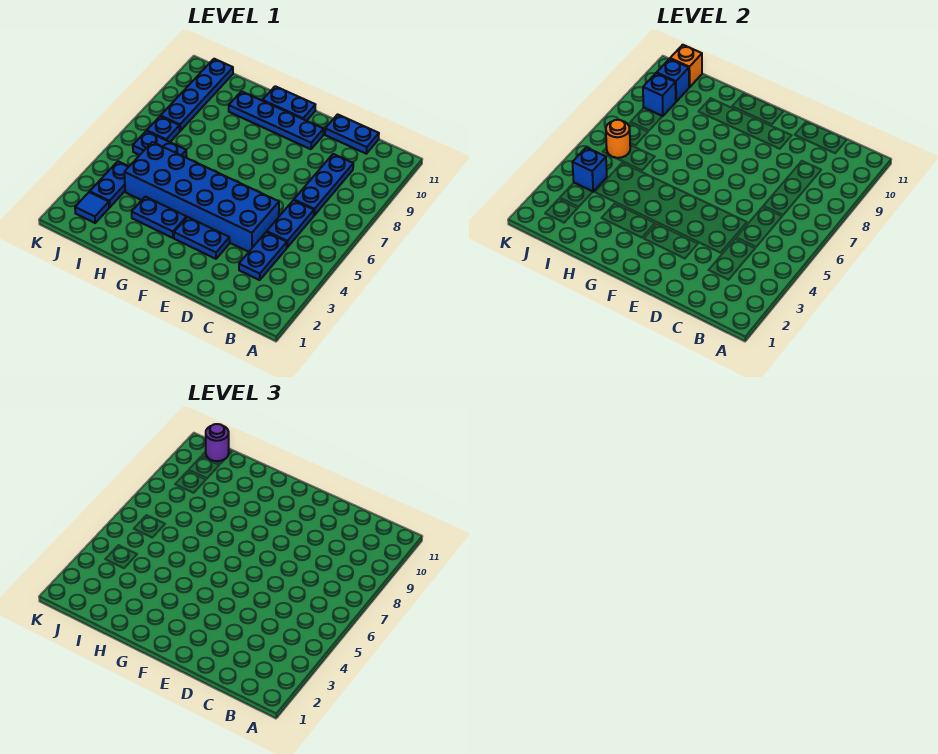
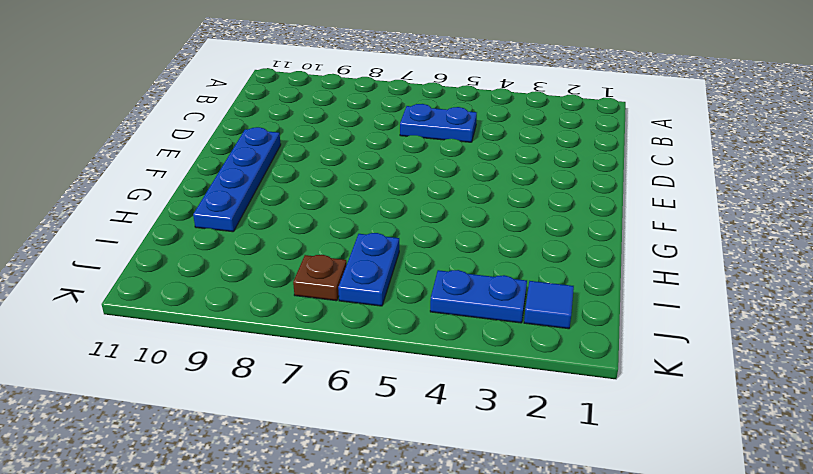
brown 1x1 plate [293,255,347,301] -> blue 1x1 plate [147,116,180,142]
none -> blue 1x2 plate [239,232,287,280]
none -> blue 1x3 plate [294,154,353,215]
none -> blue 1x2 plate [325,114,379,154]

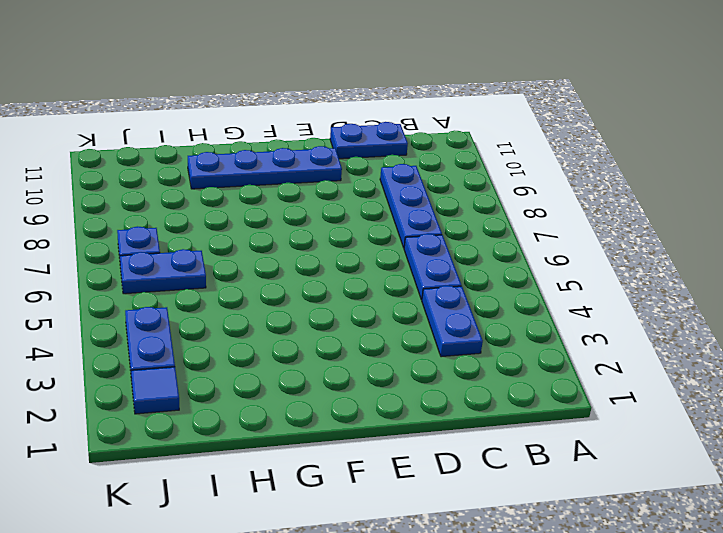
none -> blue 2x6 brick [124,142,279,252]
none -> blue 1x2 plate [174,217,230,259]
none -> blue 1x2 plate [263,86,315,121]

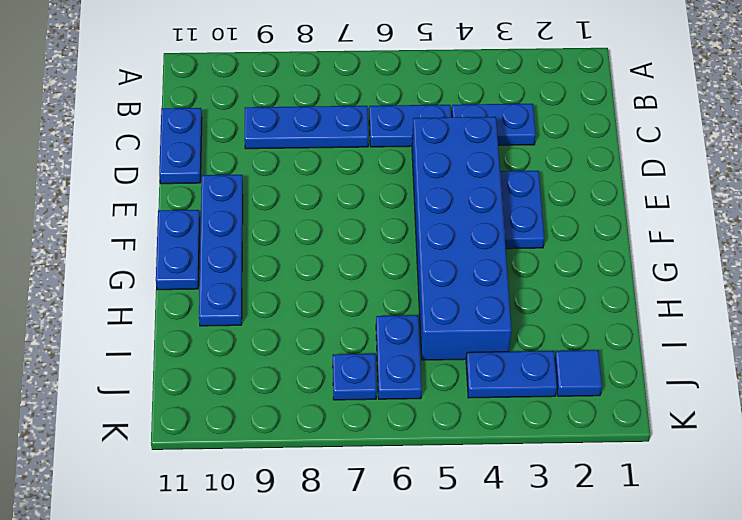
none -> blue 1x2 plate [132,197,187,238]
none -> blue 1x4 plate [161,59,233,131]
none -> blue 1x1 brick [572,147,607,192]

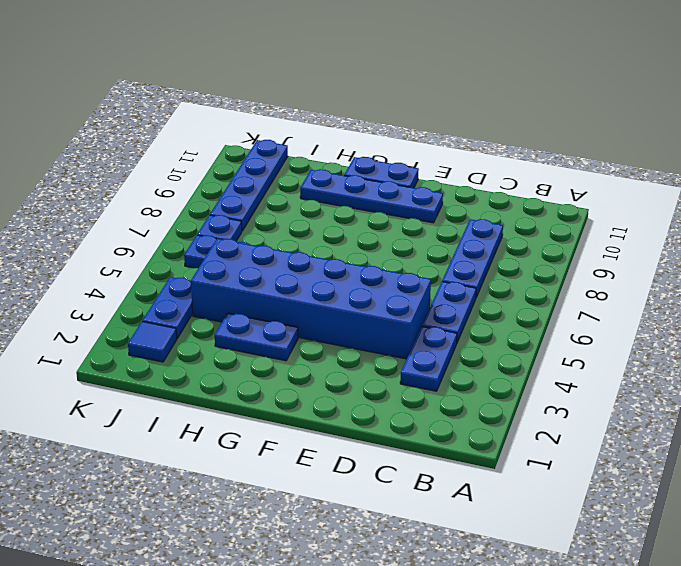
none -> blue 1x2 plate [325,114,379,154]
none -> blue 1x2 plate [174,217,230,259]
none -> blue 1x1 brick [572,147,607,192]

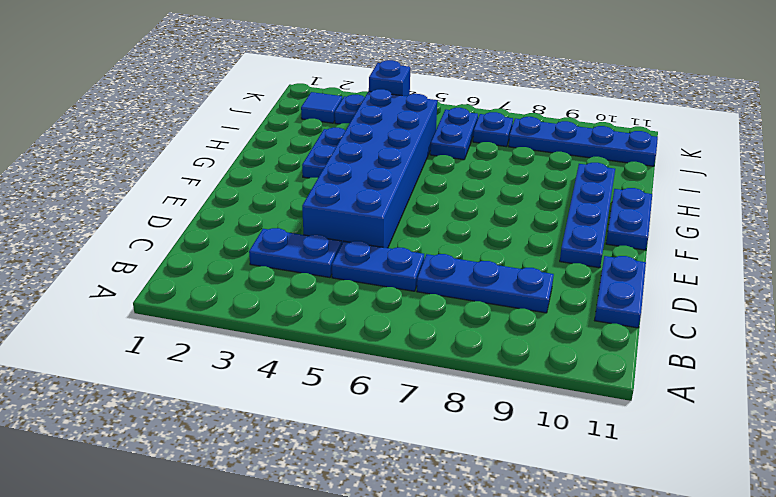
none -> blue 1x2 plate [174,217,230,259]
none -> orange 1x1 round brick [606,120,630,158]
none -> blue 1x1 brick [643,73,676,116]

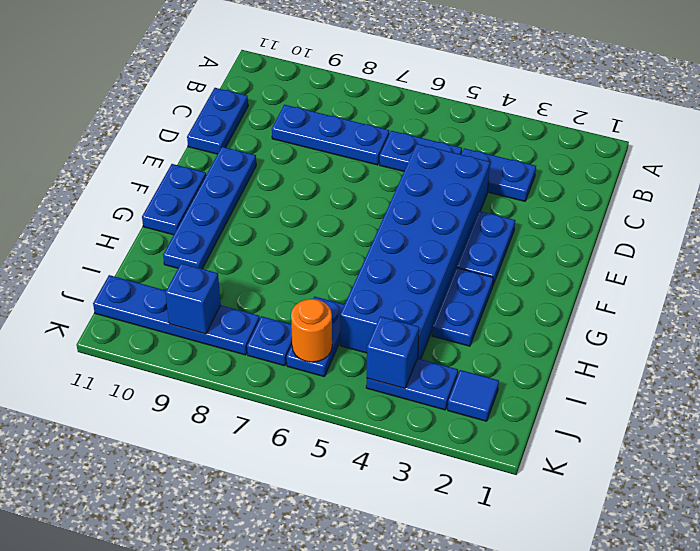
none -> blue 1x1 brick [657,59,689,102]
none -> orange 1x1 brick [670,45,702,87]
none -> purple 1x1 round brick [206,424,229,461]

